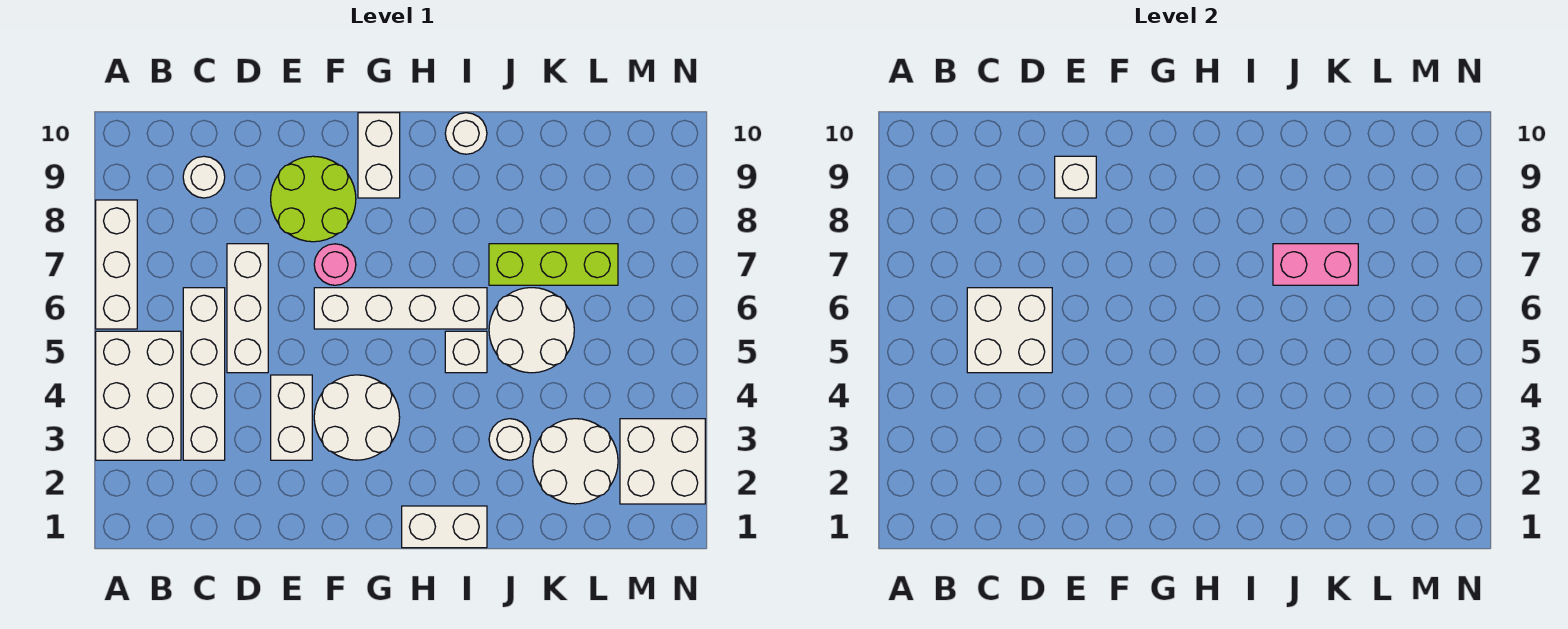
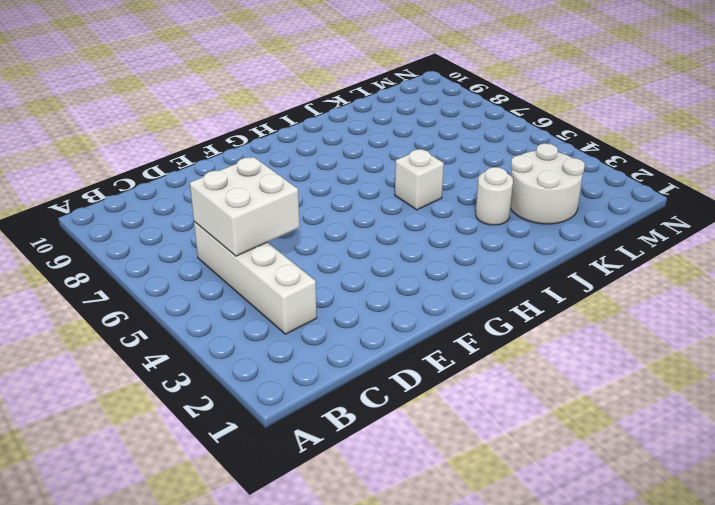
none -> white 2x3 brick [96,331,181,460]
none -> white 1x3 brick [96,200,137,329]
none -> white 1x1 round brick [183,156,225,198]

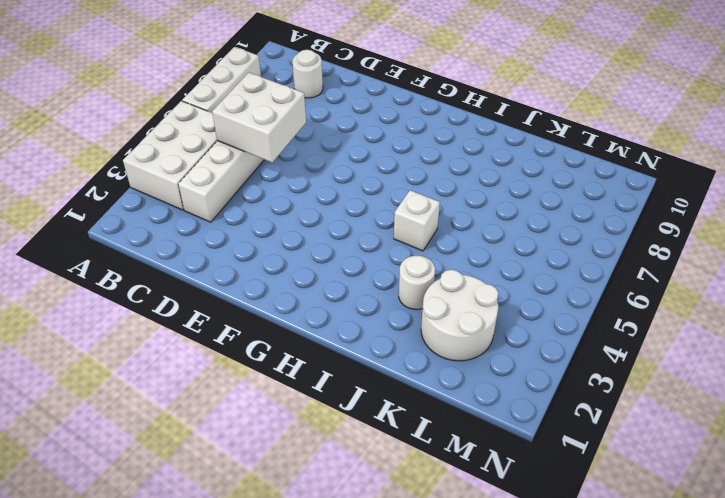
none -> white 1x3 brick [227,244,268,373]
none -> white 1x2 brick [271,375,312,460]
none -> lime 2x2 round brick [271,156,356,242]

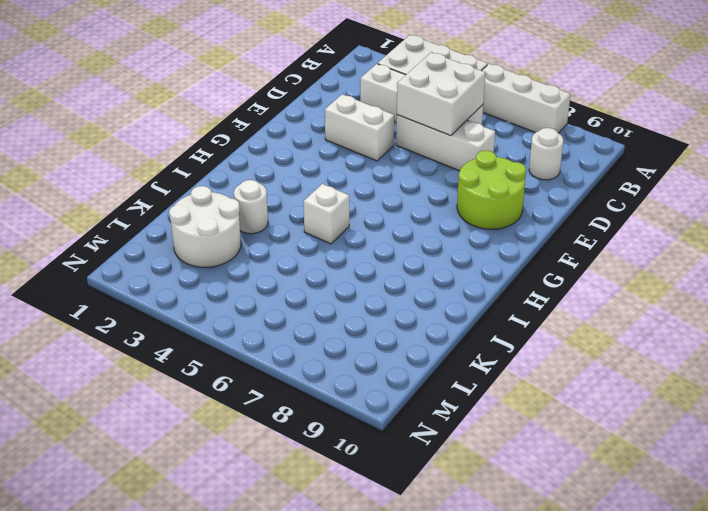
none -> white 2x2 round brick [314,375,400,460]
none -> white 1x4 brick [314,288,487,329]
none -> pink 1x1 round brick [314,244,356,285]

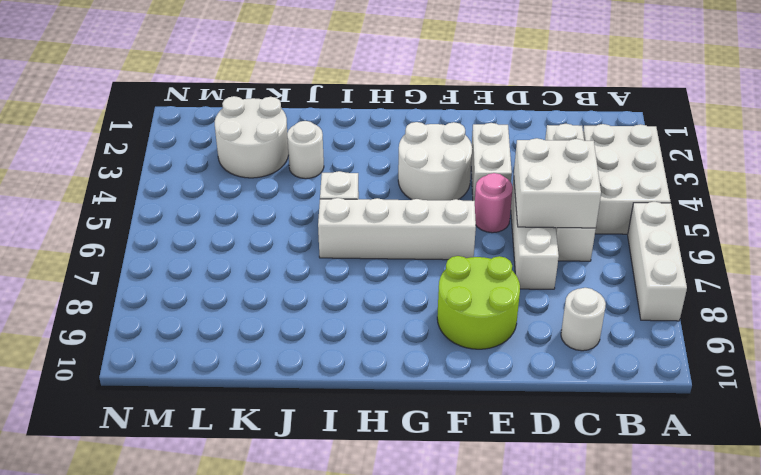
pink 1x1 round brick [475,173,513,233] -> pink 1x1 round brick moved to [314,244,356,285]
none -> white 1x2 brick [358,113,400,198]
none -> white 1x2 brick [402,506,487,548]
none -> white 1x1 round brick [445,113,487,154]

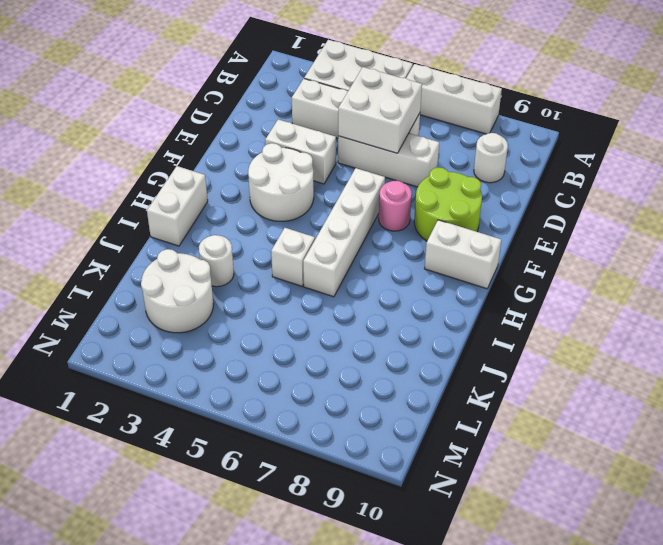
none -> white 1x1 round brick [445,113,487,154]
none -> white 2x2 round brick [489,288,574,373]
none -> lime 1x3 brick [489,244,618,285]

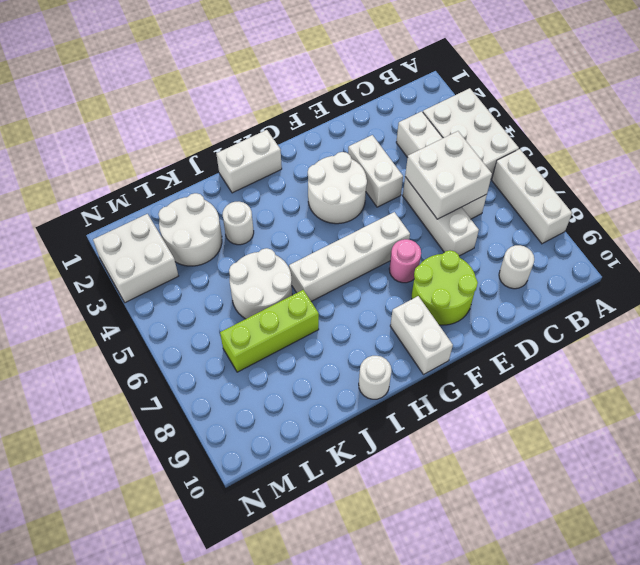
none -> white 1x1 brick [445,331,487,373]
none -> white 1x1 brick [1055,156,1096,198]
none -> pink 1x2 brick [1273,244,1358,285]

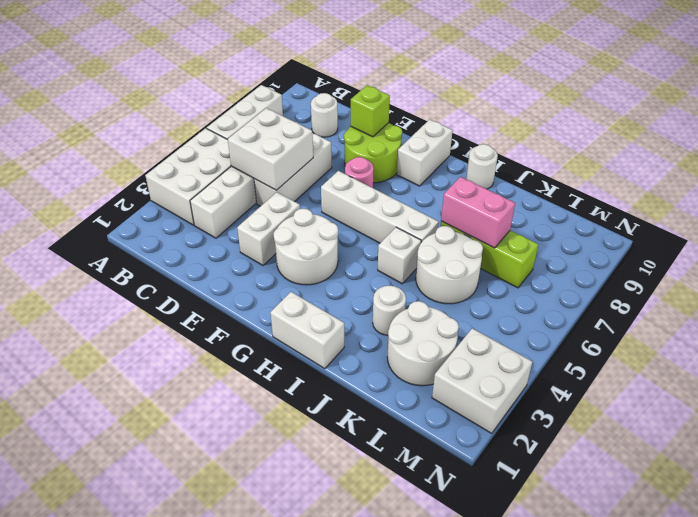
lime 1x1 brick [351,85,390,137] -> white 1x1 brick [1055,156,1096,198]

